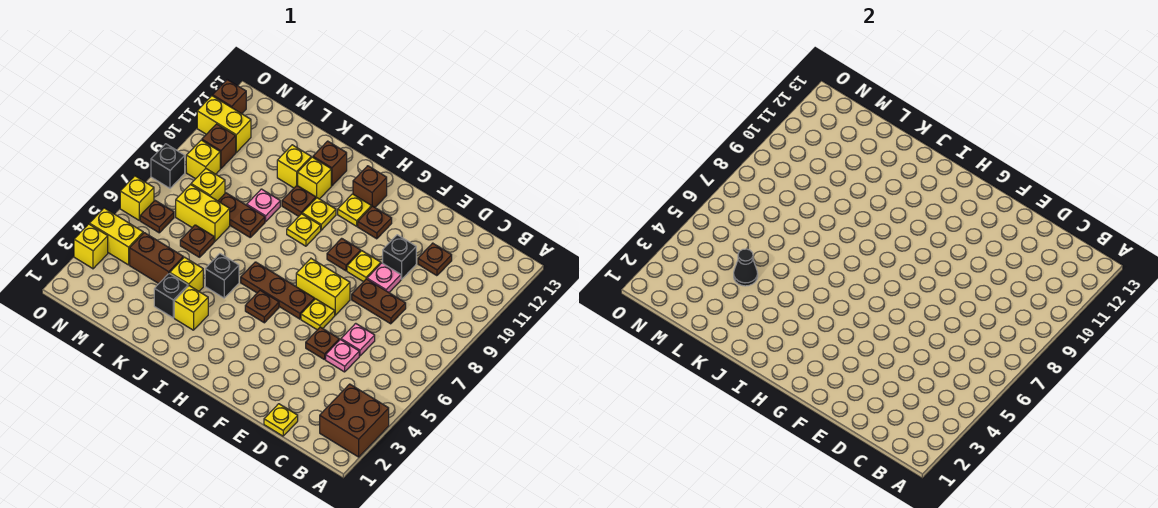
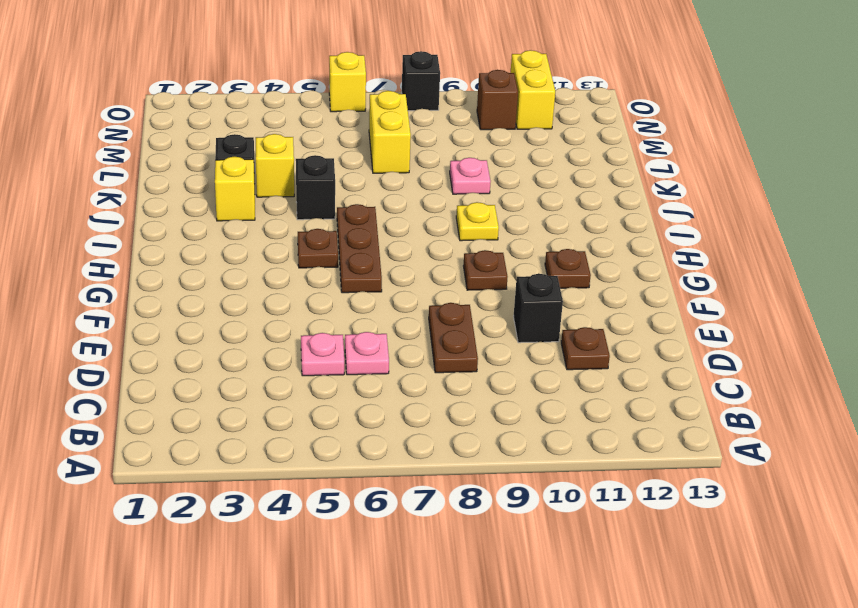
none -> brown 2x2 brick [320,384,389,457]
none -> yellow 1x1 plate [264,404,298,436]
none -> brown 1x1 plate [306,327,339,360]
none -> pink 1x1 plate [367,263,401,292]

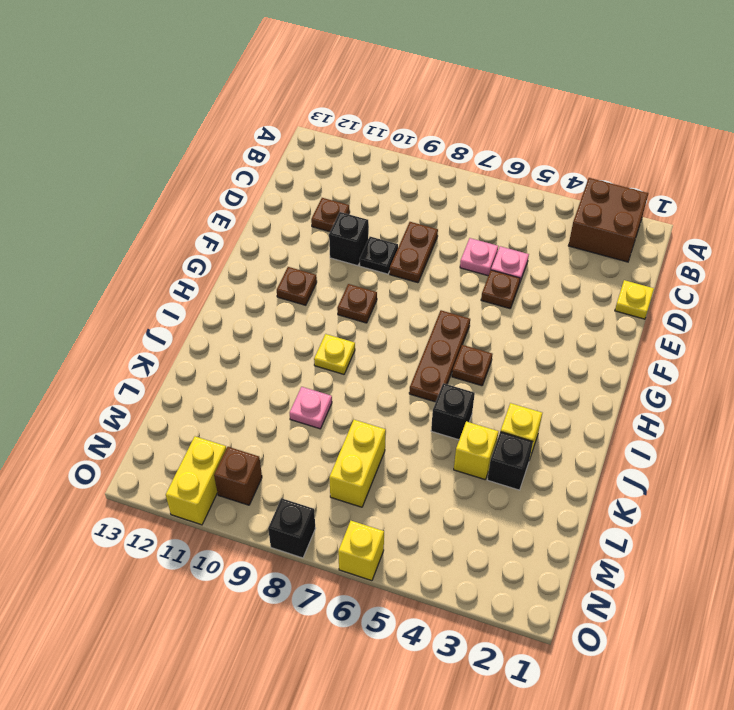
black 1x1 plate [360,237,398,274] -> pink 1x1 plate [367,263,401,292]
none -> yellow 1x1 plate [301,299,335,330]
none -> yellow 1x2 brick [296,259,350,315]
none -> yellow 1x1 plate [347,251,381,282]
none -> yellow 1x1 plate [338,194,371,226]

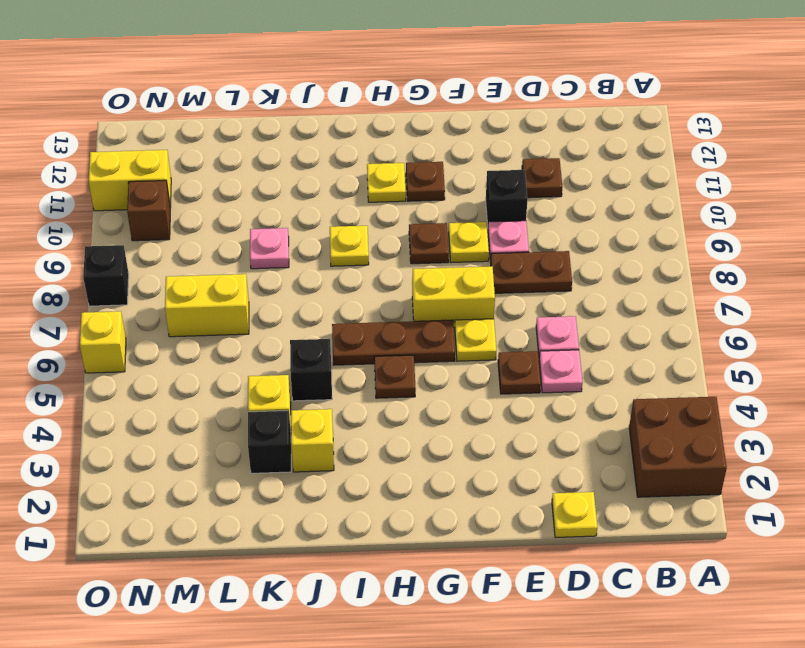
none -> brown 1x1 brick [353,166,387,207]
none -> yellow 1x1 plate [302,198,336,230]
none -> brown 1x1 plate [282,186,316,216]
none -> yellow 1x1 brick [298,157,331,199]

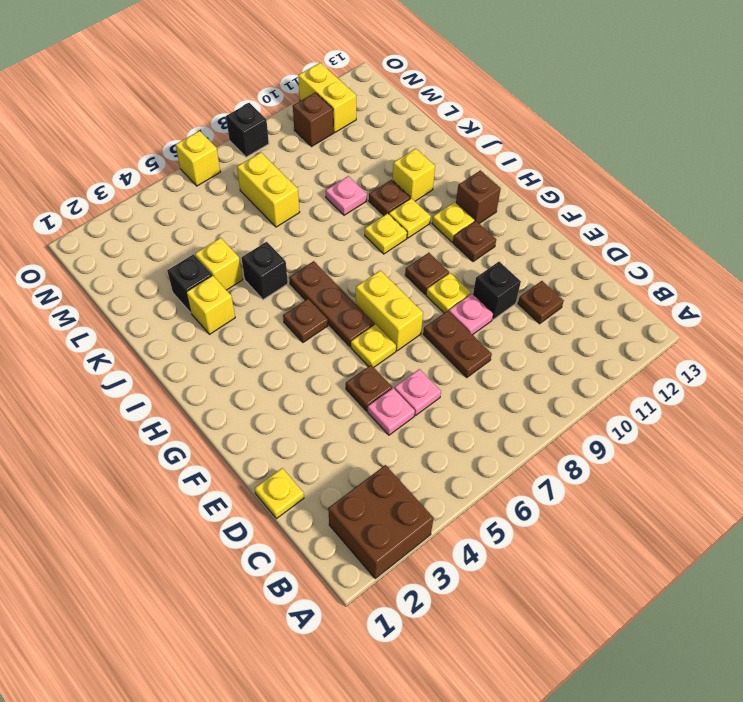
none -> brown 1x1 brick [313,141,347,186]
none -> brown 1x2 plate [218,193,265,237]
none -> yellow 1x1 brick [277,145,311,188]
none -> brown 1x2 brick [130,233,183,284]

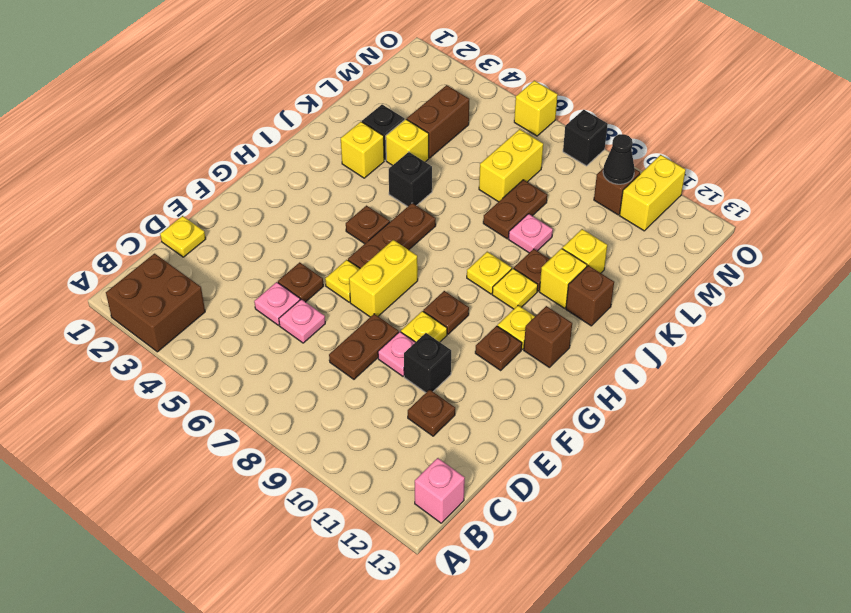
pink 1x1 brick [415,458,465,523] -> none
black 1x1 cone [603,134,635,184] -> black 1x1 cone moved to [734,249,758,286]
none -> brown 1x1 plate [180,225,214,257]
none -> yellow 1x1 brick [191,169,225,201]
none -> yellow 1x2 brick [89,208,143,265]
none -> brown 1x1 plate [140,201,174,233]

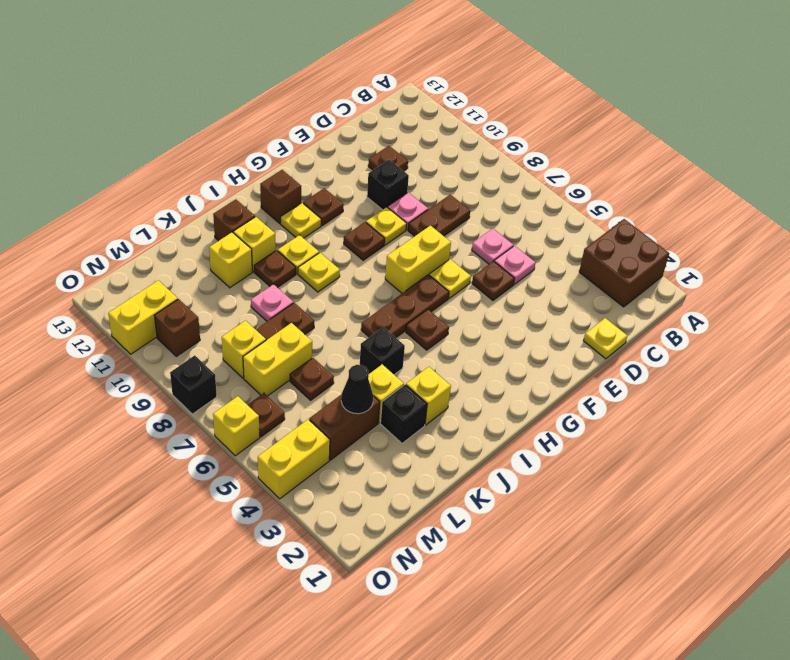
none -> yellow 1x1 brick [186,140,220,179]
none -> yellow 1x1 brick [74,224,108,269]
none -> brown 1x1 brick [213,80,246,114]

